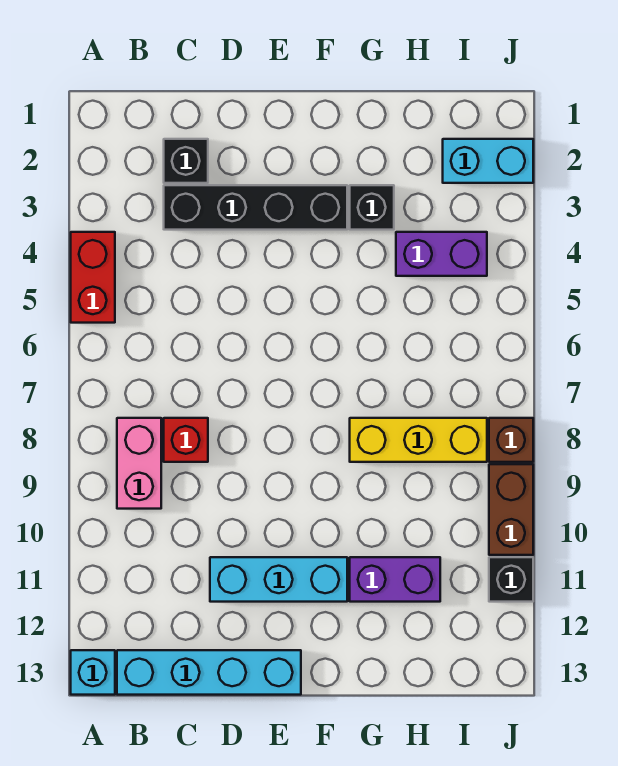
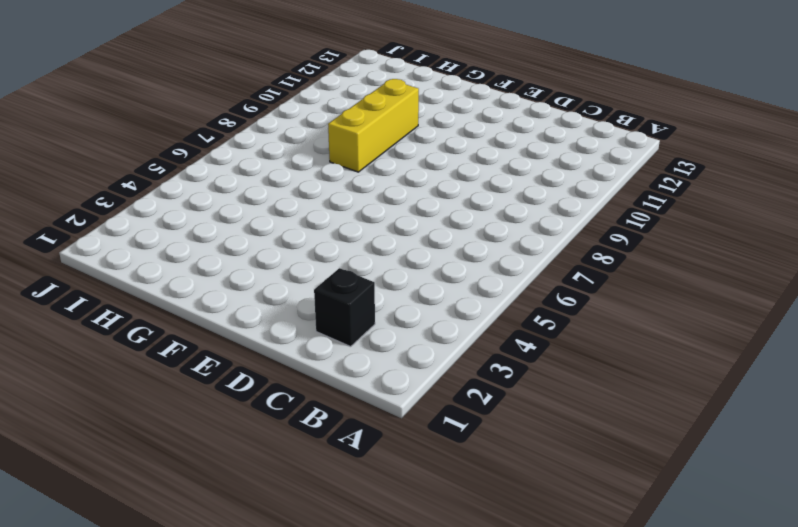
yellow 1x3 brick [328,79,419,172] -> yellow 1x3 brick turned to [350,418,487,462]
none -> red 1x2 brick [71,232,115,323]
none -> cyan 1x1 brick [71,650,115,695]
none -> pink 1x2 brick [117,418,161,509]

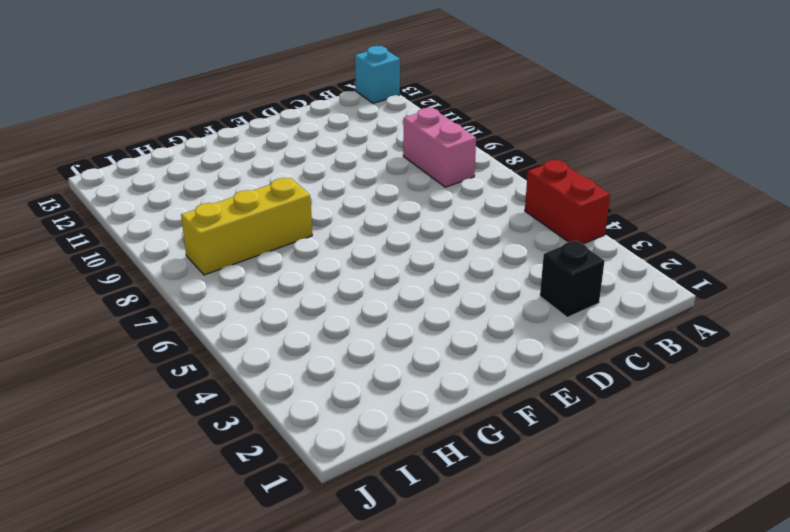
none -> cyan 1x4 brick [117,650,301,695]
none -> black 1x4 brick [164,185,347,230]
none -> red 1x1 brick [164,418,208,462]

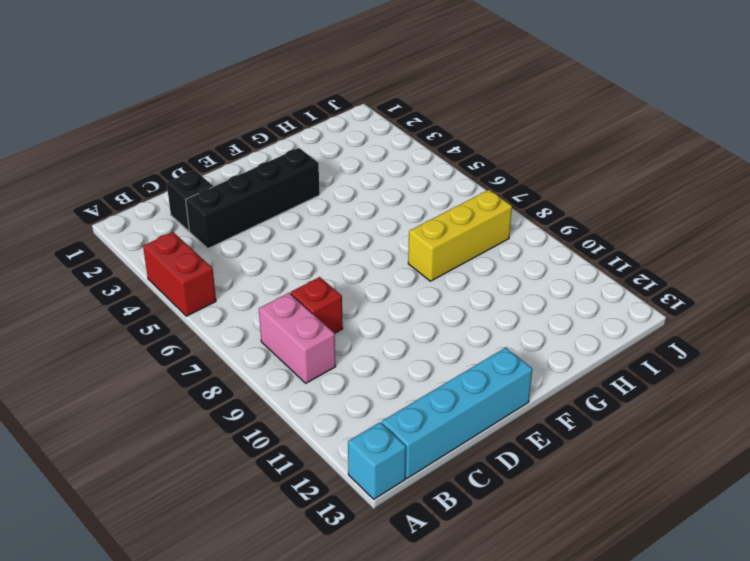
none -> cyan 1x3 brick [210,557,347,602]
none -> black 1x1 brick [350,185,394,230]
none -> purple 1x2 brick [350,557,440,602]

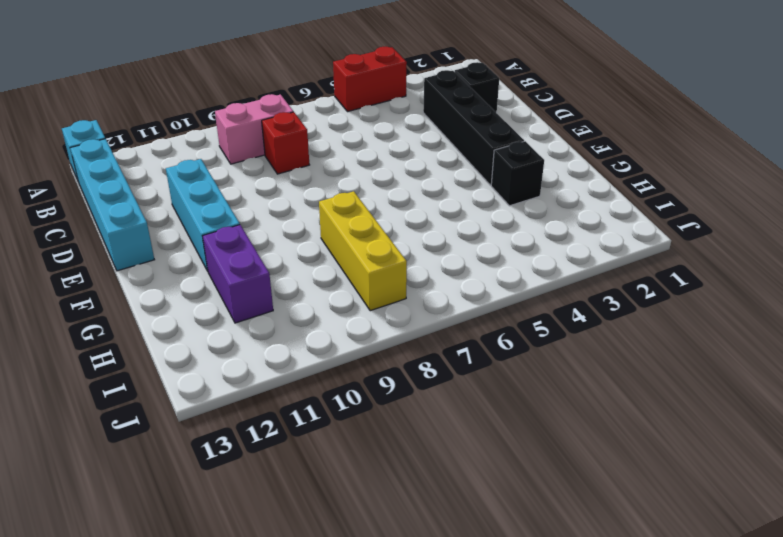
none -> purple 1x2 brick [396,232,487,276]
none -> cyan 1x2 brick [443,139,533,183]
none -> brown 1x1 brick [489,418,533,462]

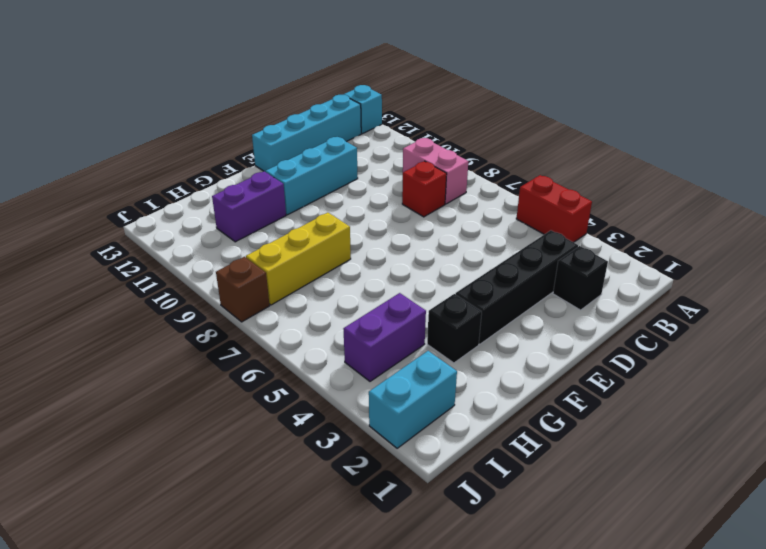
none -> brown 1x2 brick [489,464,533,555]
none -> black 1x1 brick [489,557,533,602]

